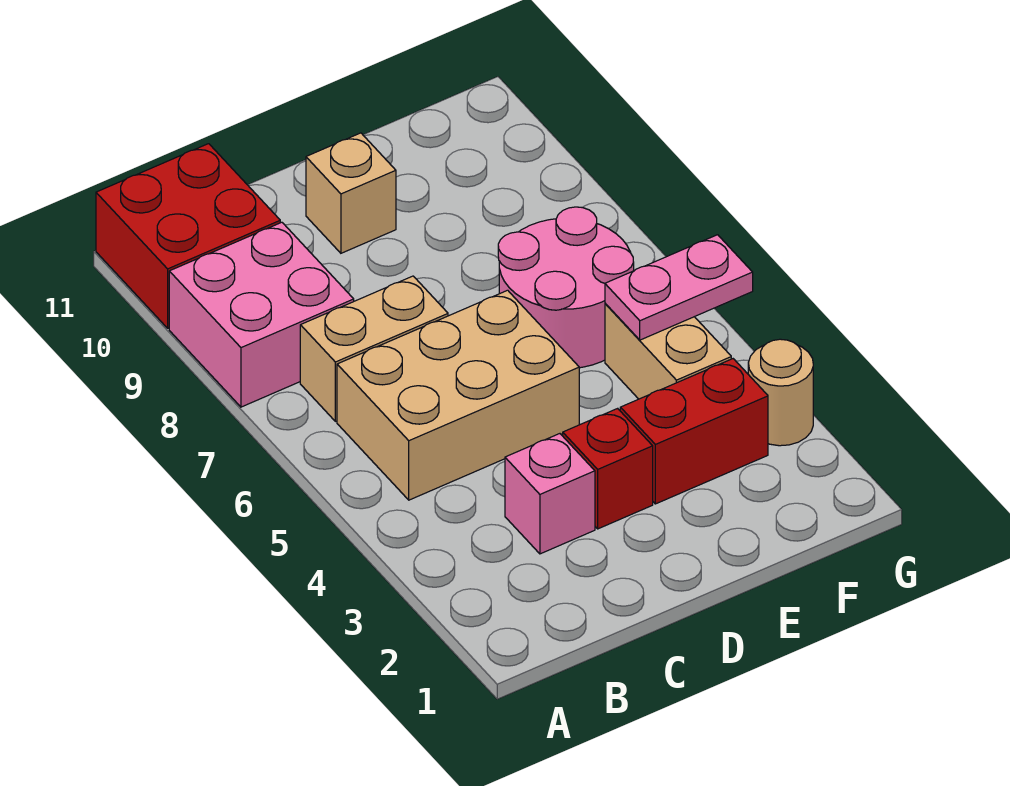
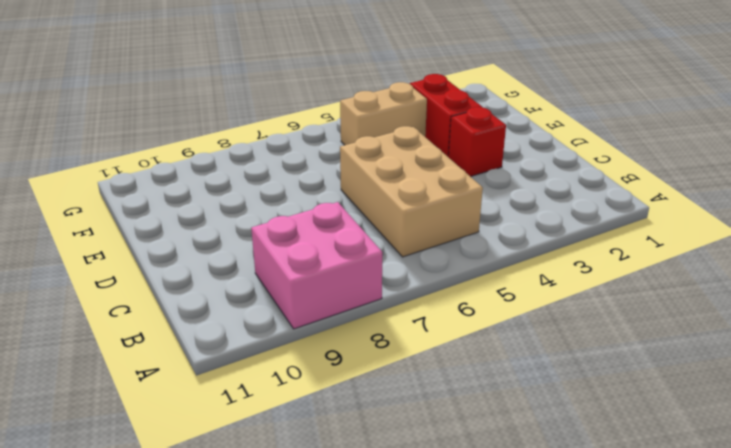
none -> red 2x2 brick [96,144,280,328]
none -> tan 1x2 brick [300,276,448,421]
none -> pink 1x1 brick [505,434,595,554]

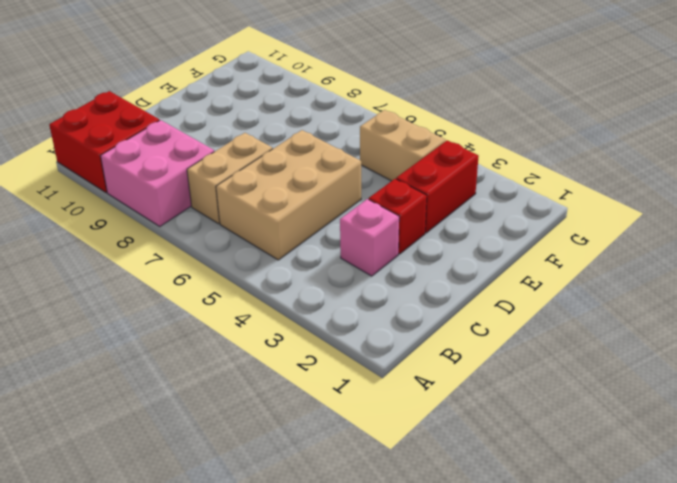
none -> tan 1x1 brick [306,133,396,253]
none -> pink 2x2 round brick [498,207,634,368]
none -> tan 1x1 round brick [748,339,813,446]

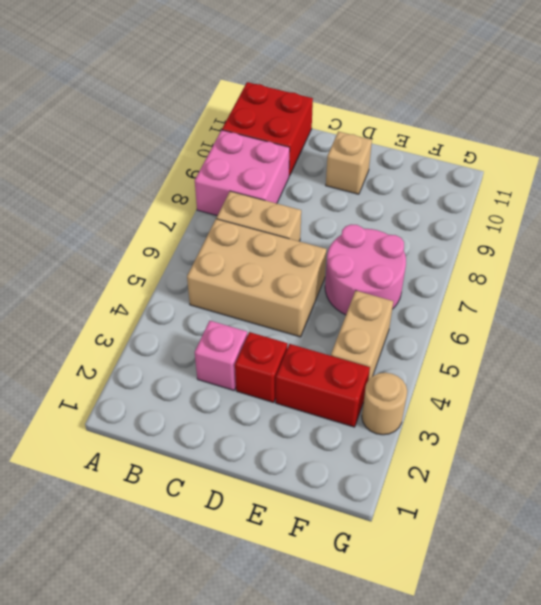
none -> pink 1x2 plate [605,235,753,340]

